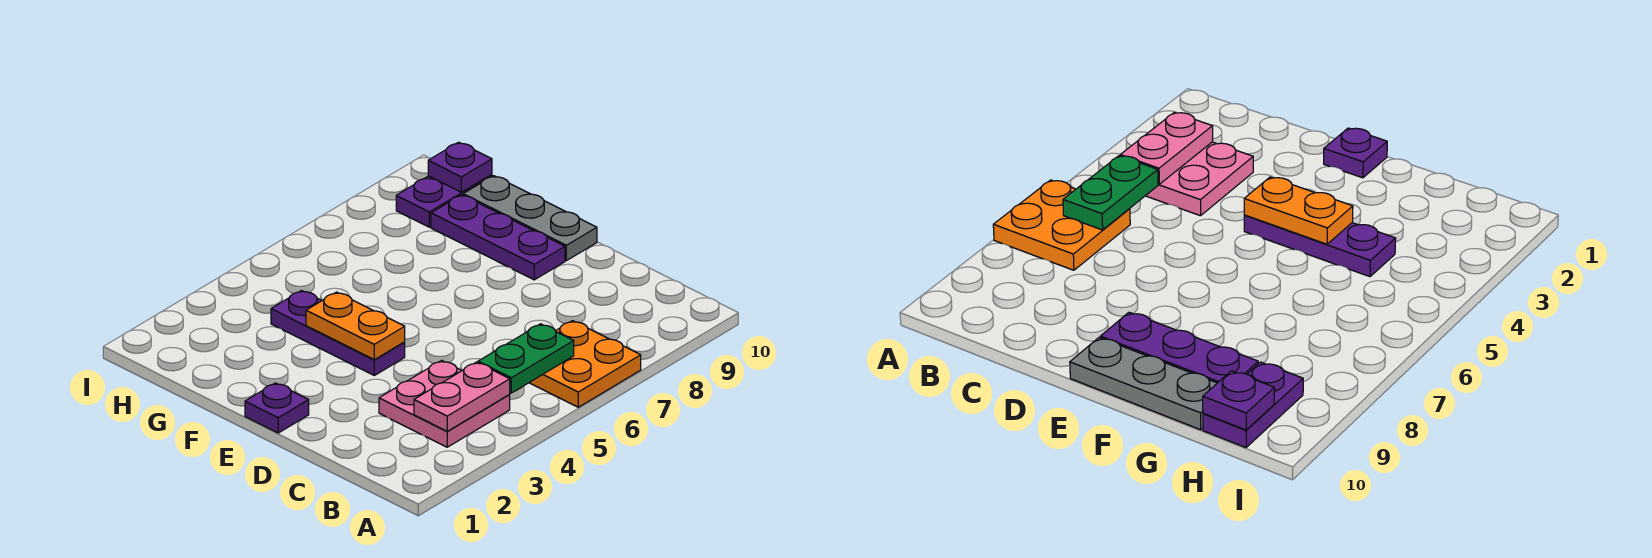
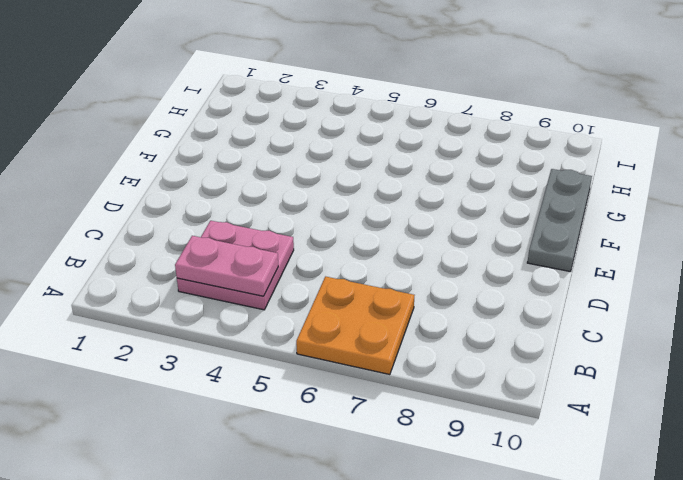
none -> purple 1x1 plate [245,383,309,433]
none -> purple 1x3 plate [271,291,405,375]

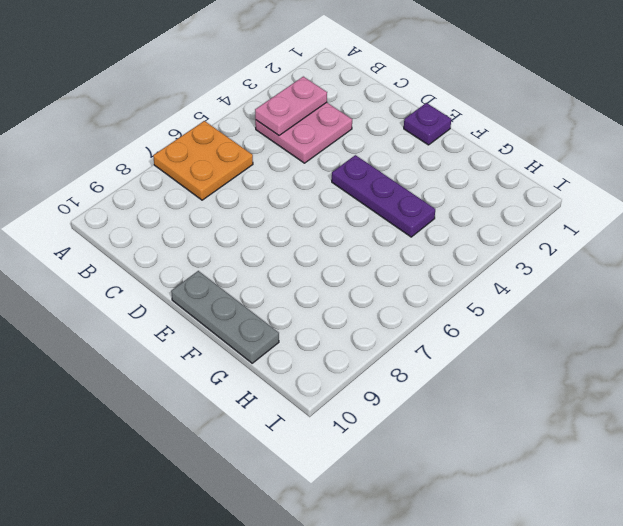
none -> purple 1x3 plate [431,195,565,280]
none -> purple 1x2 plate [396,175,492,227]

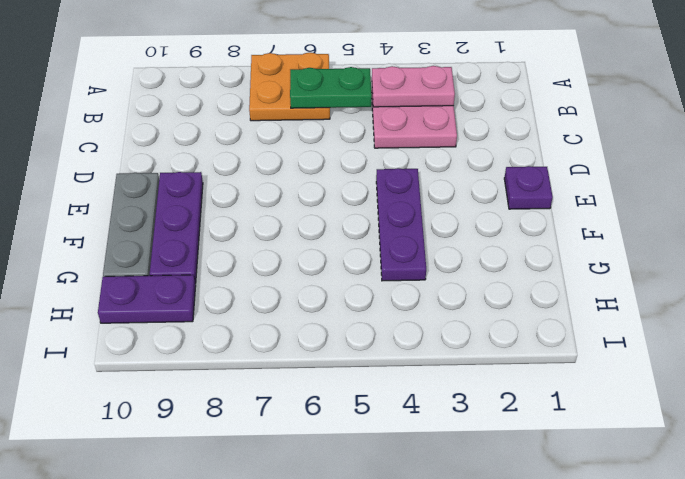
none -> orange 1x2 plate [306,292,405,360]
none -> purple 1x1 plate [428,142,492,192]

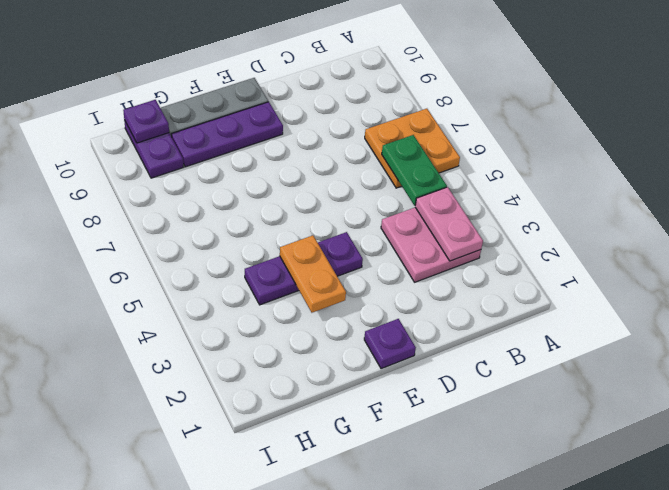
orange 1x2 plate [280,235,346,313] -> orange 1x2 plate turned to [306,292,405,360]

